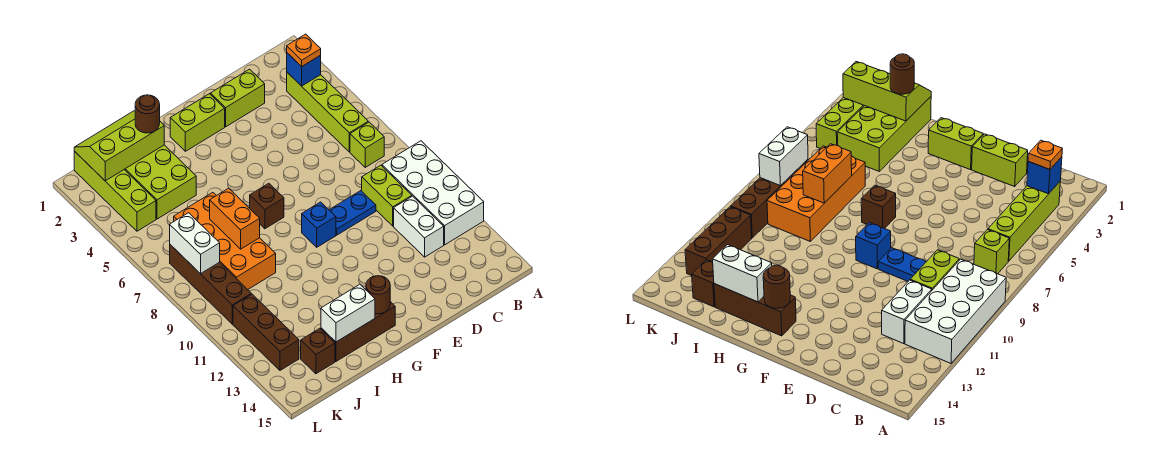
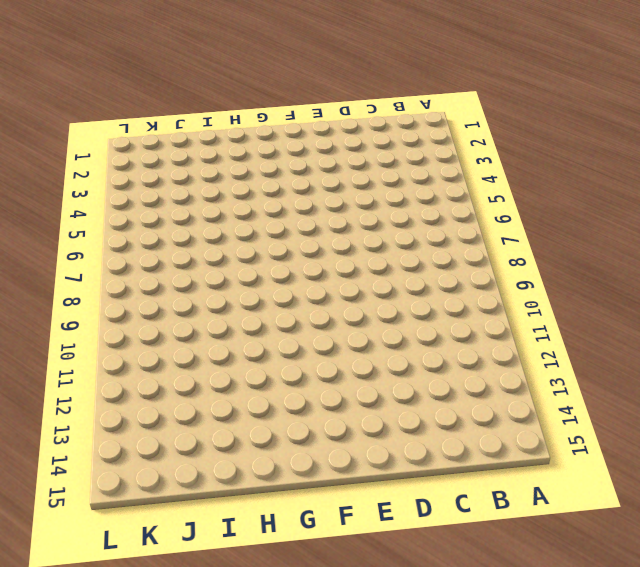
none -> white 2x4 brick [382,141,484,245]
none -> lime 1x4 brick [287,72,368,152]
none -> lime 1x1 brick [350,122,384,167]

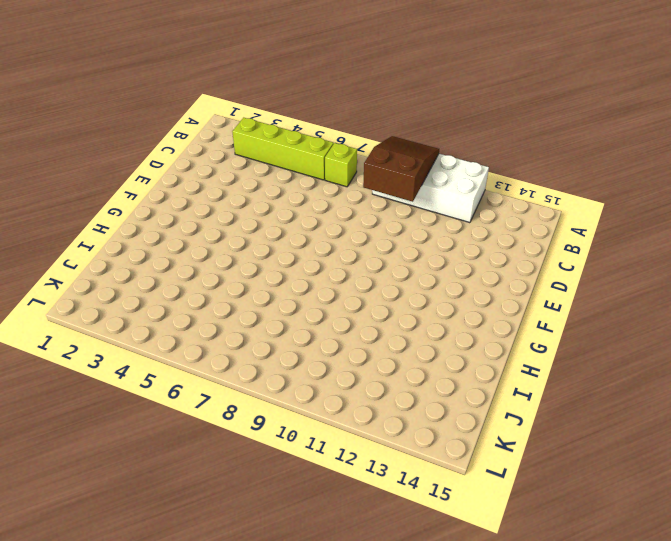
brown 2x3 slope [363,136,439,202] -> none
none -> lime 1x2 brick [362,165,412,226]
none -> white 1x2 brick [394,196,444,257]
none -> lime 1x2 brick [210,69,265,127]

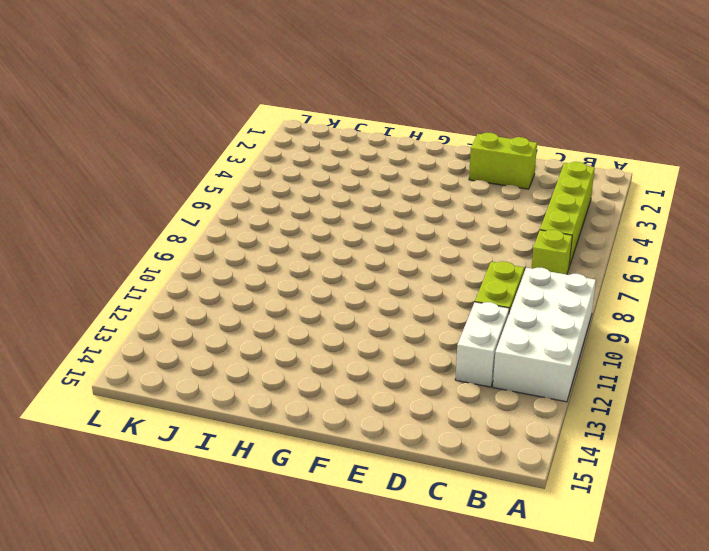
none -> blue 1x2 plate [329,191,376,235]
none -> lime 1x2 brick [170,94,225,151]
none -> blue 1x1 brick [302,202,336,247]

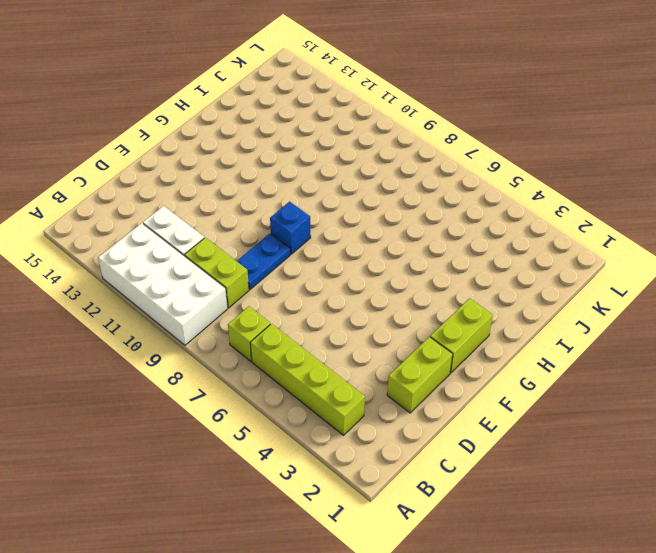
none -> brown 1x1 brick [250,183,284,229]
none -> brown 1x3 brick [321,302,395,361]
none -> lime 2x4 brick [124,145,196,219]

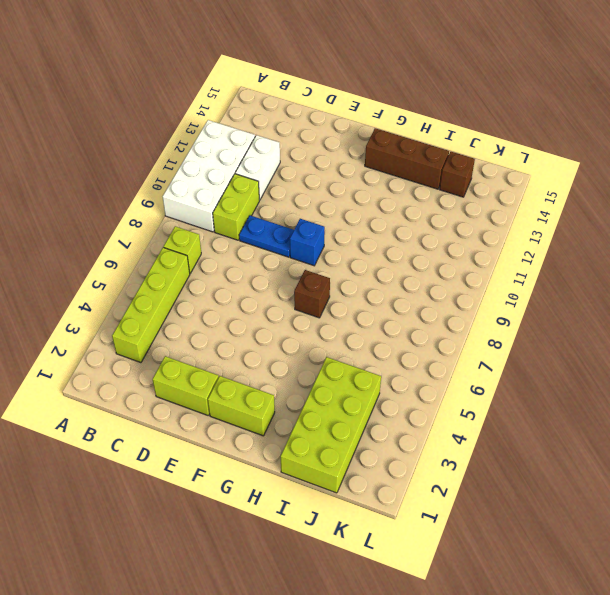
none -> orange 2x4 brick [174,192,276,290]
none -> lime 1x4 brick [74,151,156,231]
none -> brown 1x4 brick [170,245,251,324]

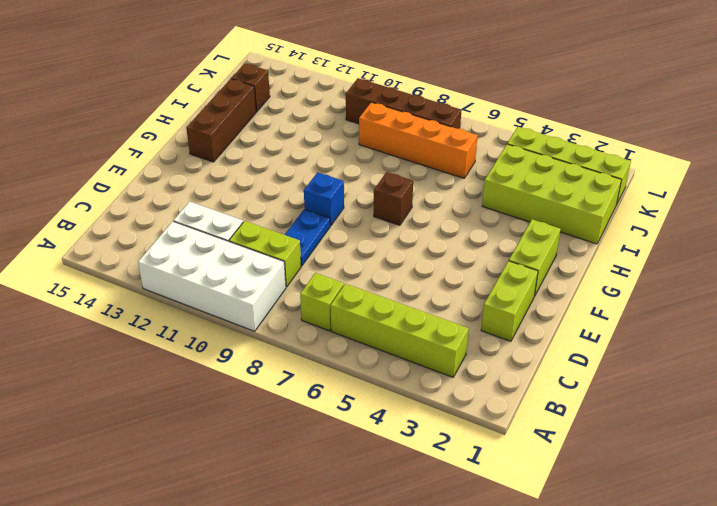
orange 1x4 brick [359,102,478,178] -> orange 2x4 brick [174,192,276,290]
none -> brown 1x3 brick [233,294,299,370]
none -> blue 1x1 brick [287,53,321,86]
none -> brown 1x1 round brick [366,276,390,314]

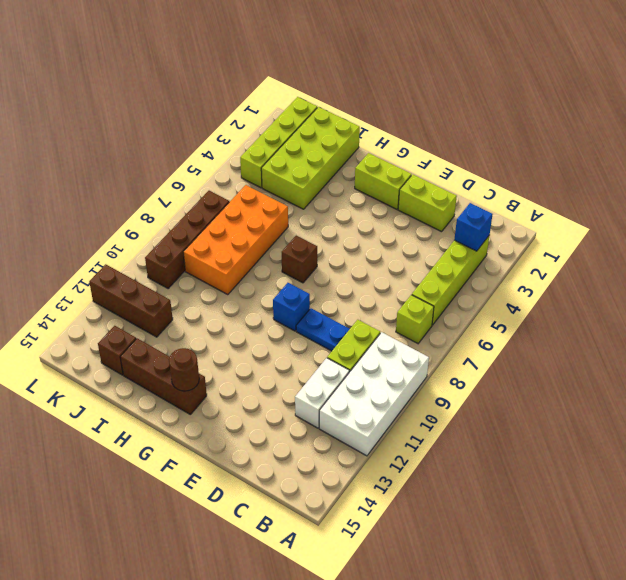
brown 1x3 brick [89,264,173,337] -> brown 1x3 brick turned to [233,294,299,370]
none -> white 1x2 brick [321,284,375,342]
none -> lime 2x3 slope [74,111,164,181]
none -> orange 1x2 brick [210,188,260,249]

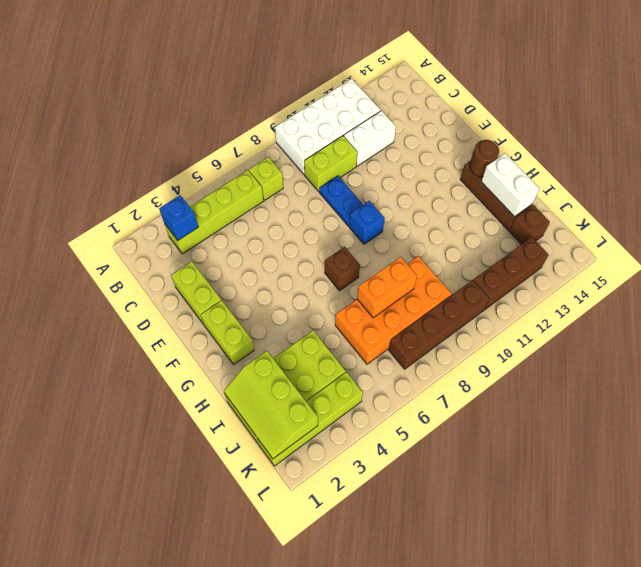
none -> white 1x2 brick [170,213,220,274]
none -> orange 1x1 plate [287,34,321,67]
none -> brown 1x1 round brick [135,95,160,133]

